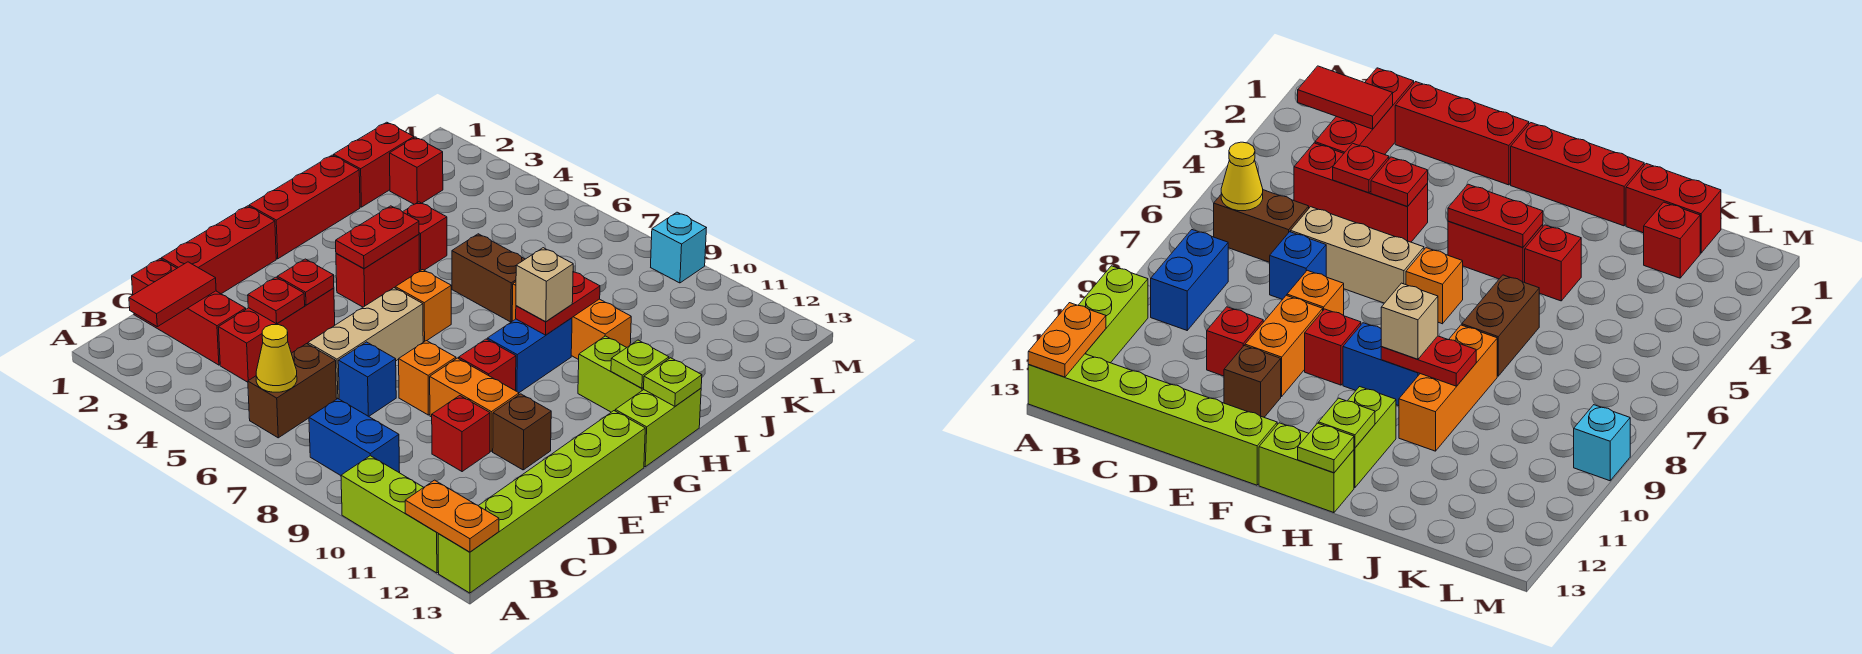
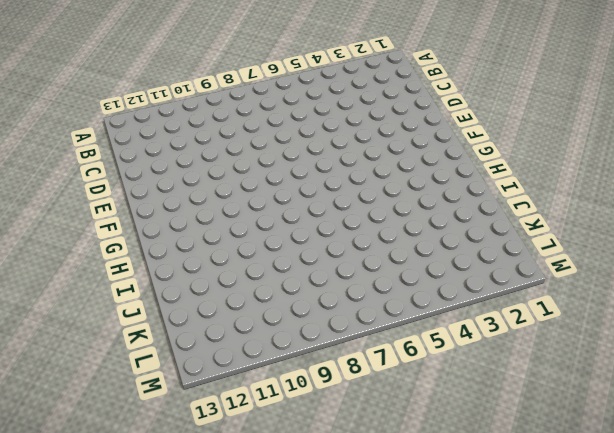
none -> lime 1x3 brick [341,456,439,573]
none -> lime 1x6 brick [438,411,645,593]
none -> brown 1x2 brick [248,344,337,438]
none -> blue 1x2 brick [309,399,400,475]

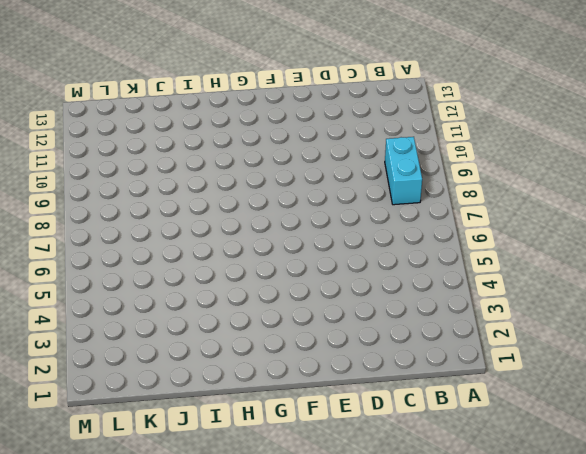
cyan 1x2 brick [385,137,422,205] -> blue 1x2 brick [309,399,400,475]
none -> lime 1x3 brick [341,456,439,573]
none -> lime 1x6 brick [438,411,645,593]
none -> brown 1x2 brick [248,344,337,438]
none -> red 1x3 brick [132,259,246,365]

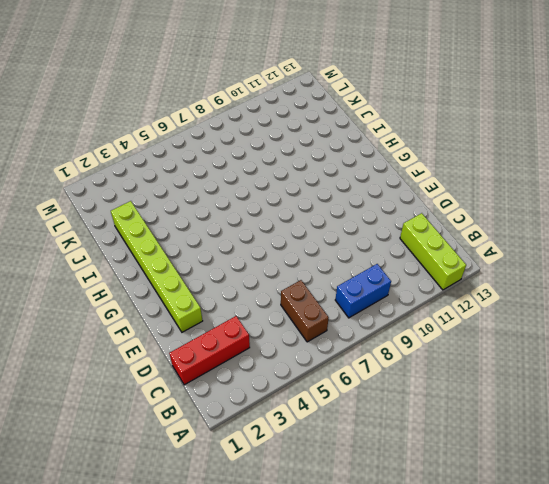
lime 1x3 brick [400,213,466,290] -> lime 1x3 brick turned to [341,456,439,573]
lime 1x6 brick [111,201,203,332] -> lime 1x6 brick moved to [438,411,645,593]
none -> red 1x3 brick [218,288,335,382]
none -> red 1x3 brick [162,206,276,294]
none -> tan 1x3 brick [308,288,423,399]
none -> blue 1x1 brick [338,342,396,416]

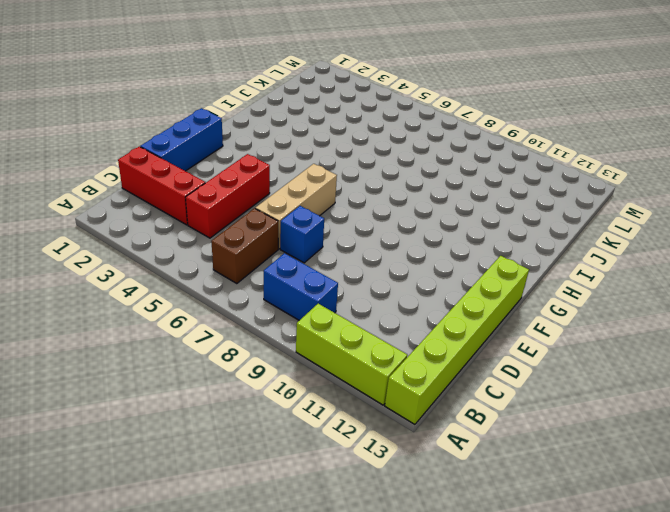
blue 1x3 brick [140,108,223,171] -> red 1x3 brick [162,206,276,294]
none -> red 1x1 brick [432,396,490,472]
none -> orange 1x1 brick [399,341,456,415]
none -> orange 1x2 brick [430,358,519,451]
none -> brown 1x1 brick [493,394,551,470]

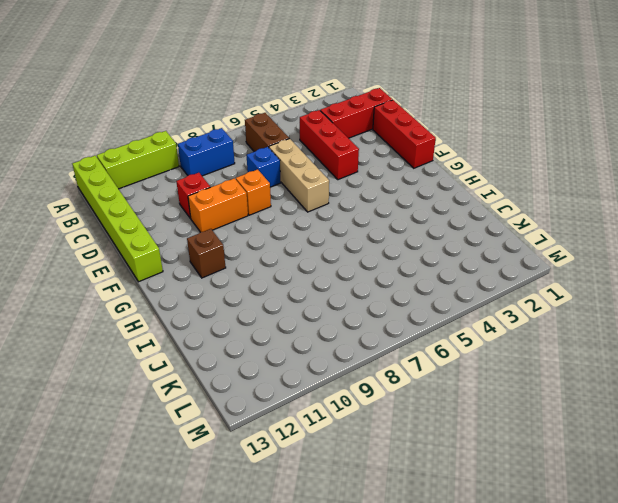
brown 1x1 brick [187,229,226,278] -> brown 1x1 brick moved to [493,394,551,470]
none -> red 1x1 brick [459,339,516,391]
none -> red 1x3 brick [249,155,360,259]
none -> red 1x2 brick [336,235,420,307]
none -> orange 1x1 brick [395,270,451,342]

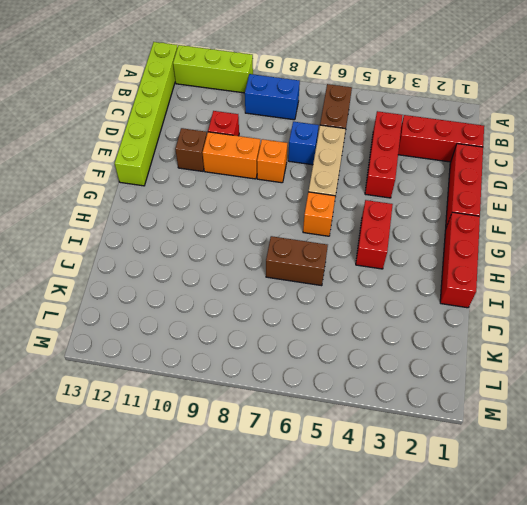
none -> red 1x1 brick [459,339,516,391]
none -> blue 1x2 brick [487,318,572,393]
none -> lime 1x2 brick [615,389,701,467]
none -> lime 1x2 brick [578,336,644,412]

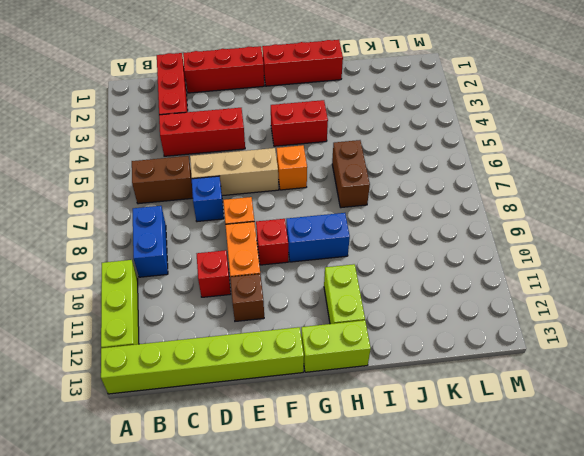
none -> red 1x1 brick [403,202,447,271]
none -> orange 1x3 brick [512,282,631,360]
none -> red 1x2 brick [334,122,414,207]
none -> red 1x1 brick [390,137,443,204]

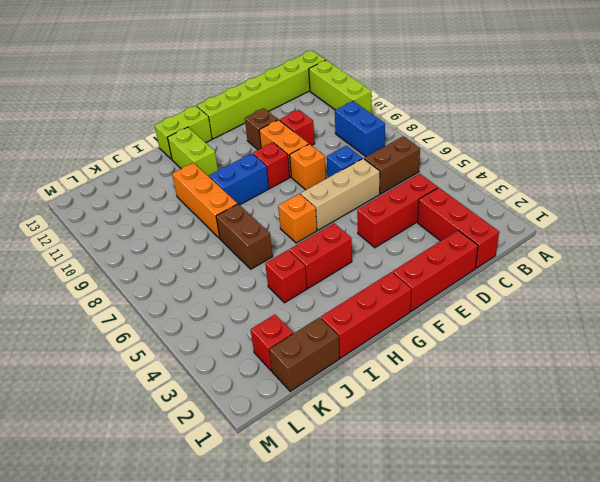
brown 1x2 brick [269,318,340,391] -> red 1x2 brick [334,122,414,207]
none -> cyan 1x1 brick [651,212,706,283]
none -> orange 1x2 plate [405,480,499,552]
none -> red 1x2 tile [129,262,216,327]
none -> yellow 1x1 cone [256,325,297,392]

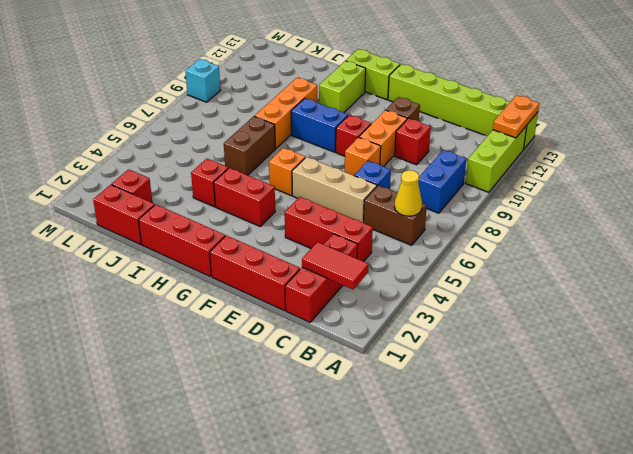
none -> red 1x1 plate [248,277,305,324]
none -> red 1x1 plate [277,259,334,305]
none -> red 1x2 plate [336,206,419,268]
none -> red 1x2 plate [516,272,600,335]

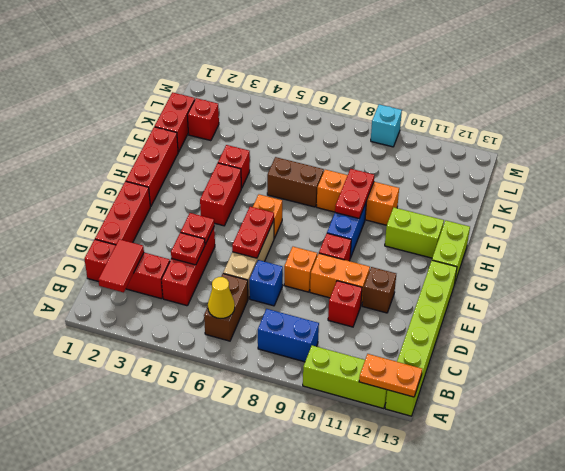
red 1x2 plate [232,207,274,258] -> red 1x2 plate moved to [336,206,419,268]
none -> lime 1x1 plate [611,340,669,388]
none -> lime 1x1 plate [643,358,702,406]
none -> tan 1x1 brick [516,248,573,322]

